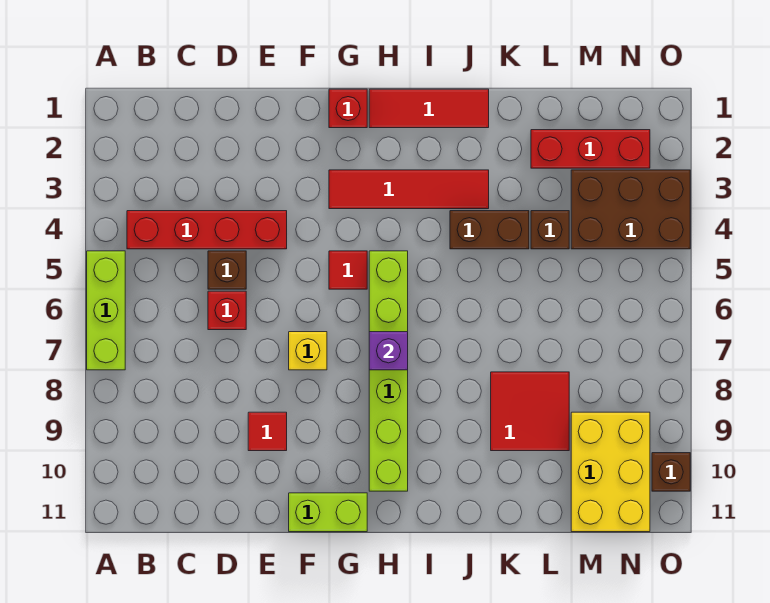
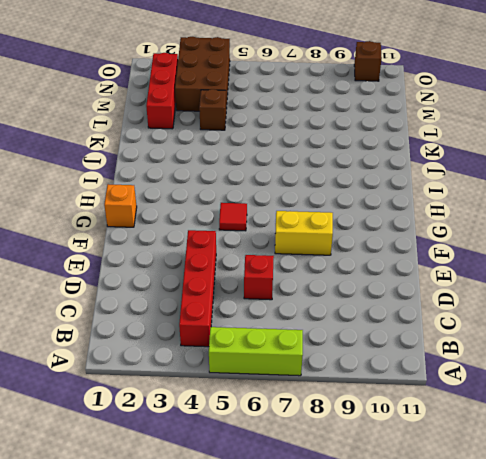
yellow 1x2 brick [275,211,333,255] -> yellow 1x1 brick [289,332,327,370]
orange 1x1 brick [104,184,137,227] -> red 1x1 brick [329,89,367,128]
none -> brown 1x1 brick [208,251,246,289]
none -> red 1x1 tile [248,412,287,451]
none -> lime 1x2 brick [289,493,367,532]

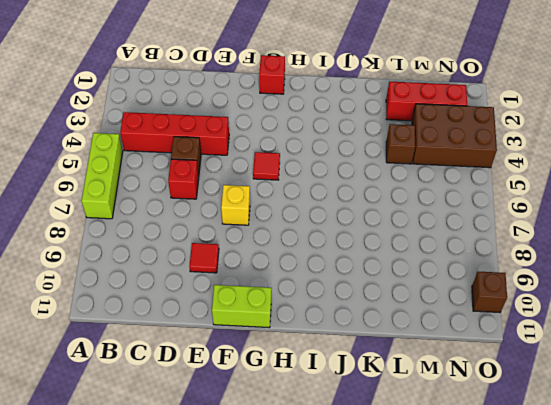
none -> red 1x4 tile [329,170,489,209]
none -> red 1x3 tile [369,89,489,128]
none -> lime 1x6 brick [369,251,408,491]

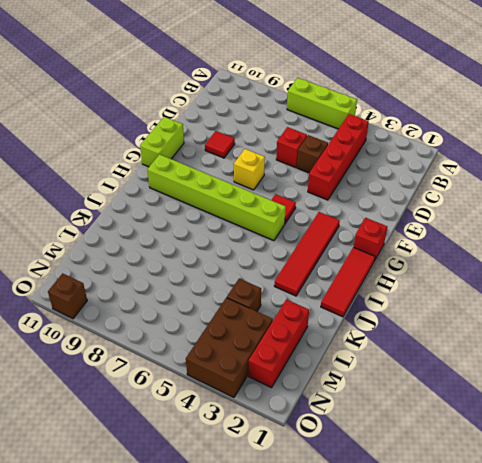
none -> brown 1x2 brick [450,211,529,249]
none -> red 2x2 tile [491,372,569,451]
none -> yellow 2x3 brick [571,412,650,532]

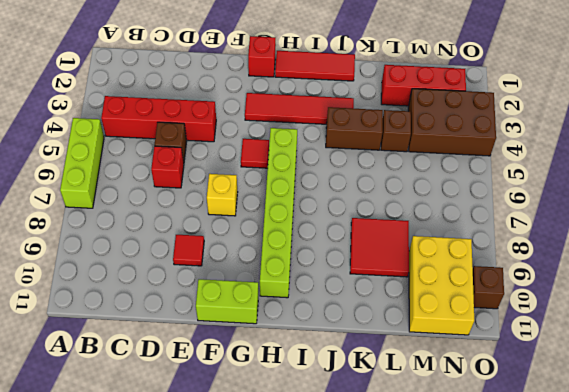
none -> purple 1x1 brick [369,332,408,370]

